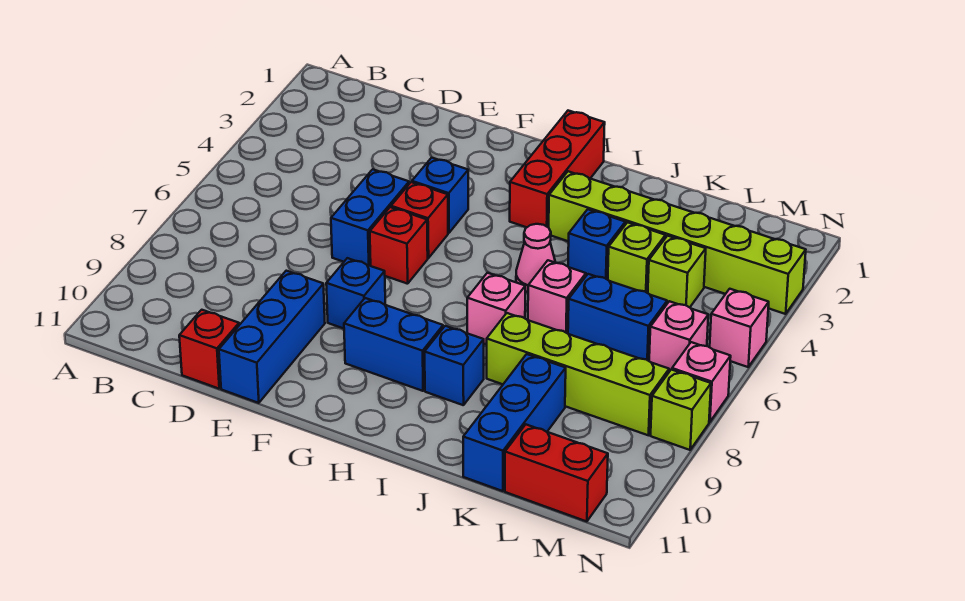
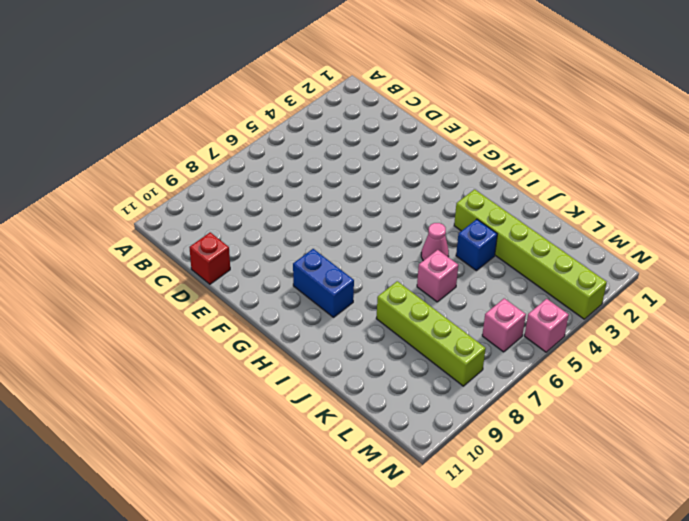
none -> blue 1x2 brick [331,169,409,266]
none -> blue 1x3 brick [219,271,325,403]
none -> blue 1x1 brick [412,158,468,233]

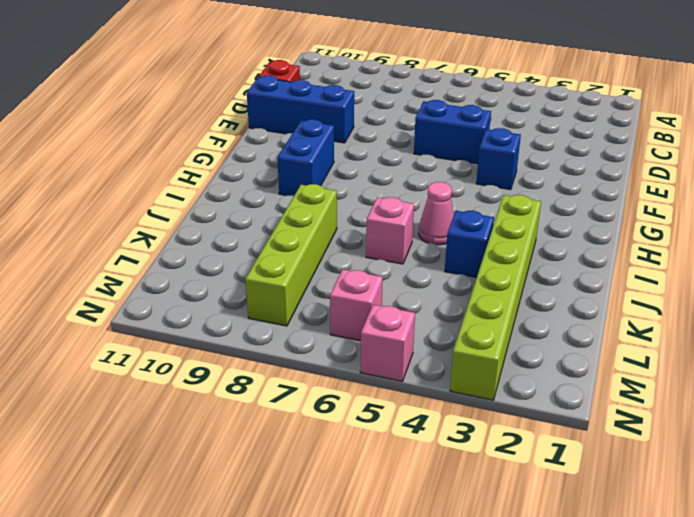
none -> red 1x1 brick [391,182,448,258]
none -> red 1x1 brick [370,207,428,284]
none -> blue 1x1 brick [326,258,385,329]

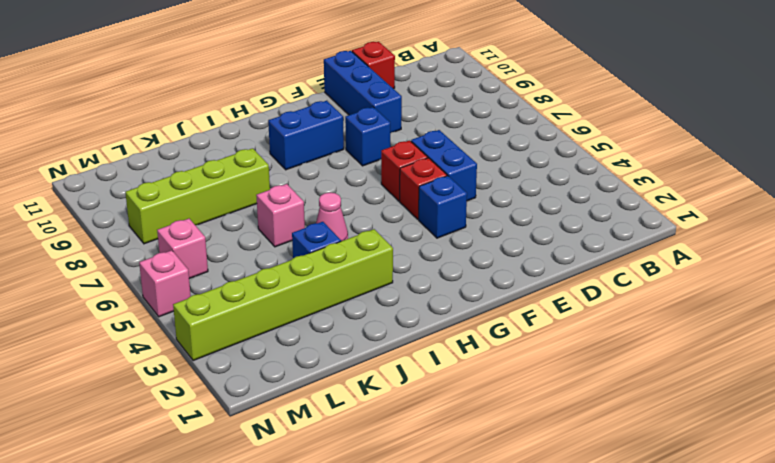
none -> red 1x3 brick [510,111,605,228]
none -> pink 1x1 brick [467,273,525,344]
none -> blue 1x1 brick [425,326,484,405]

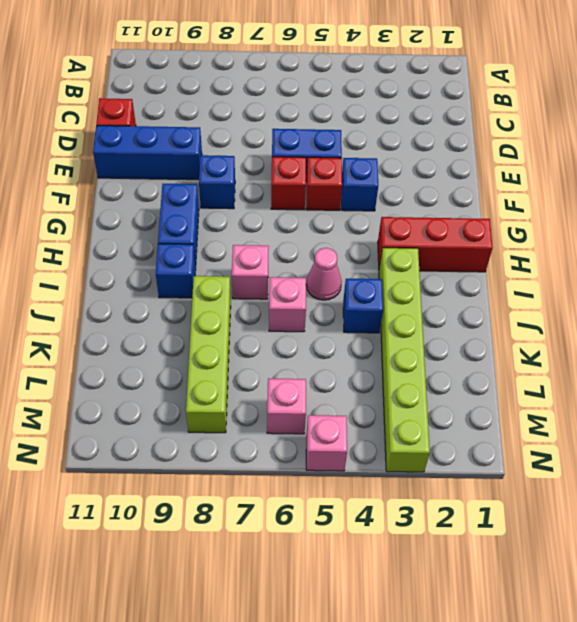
none -> lime 1x1 brick [608,222,665,293]
none -> blue 1x2 brick [568,274,667,361]
none -> blue 1x3 brick [463,354,566,491]

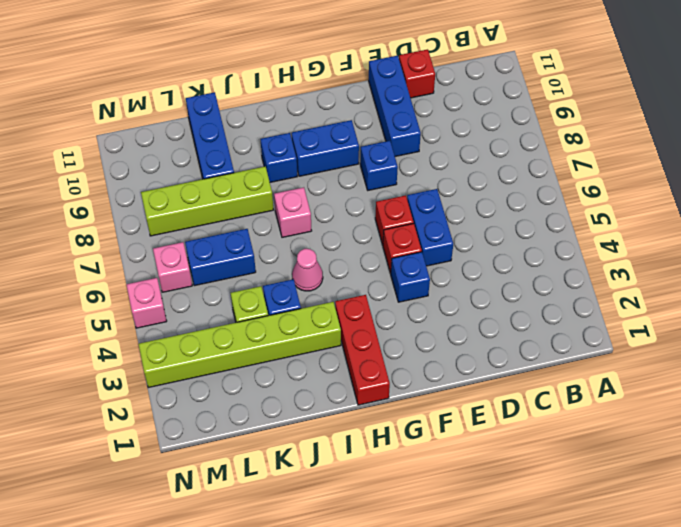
none -> pink 1x1 brick [528,260,586,334]
none -> lime 1x1 brick [648,236,706,307]
none -> red 1x2 brick [505,425,608,521]

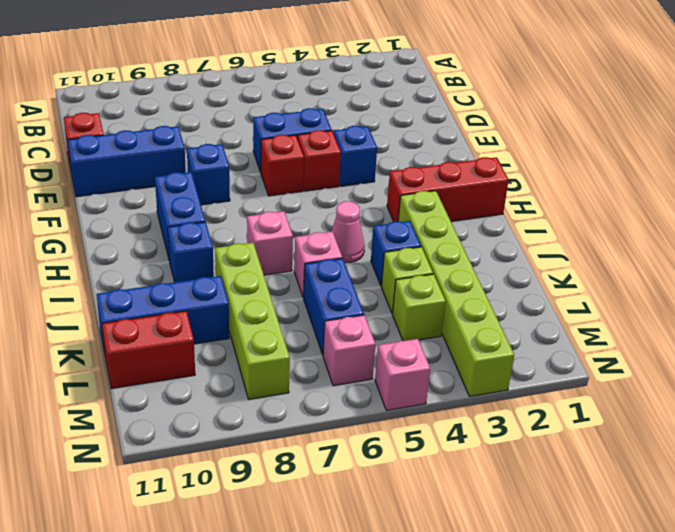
red 1x2 brick [102,311,195,389] -> red 1x2 brick turned to [505,425,608,521]
none -> pink 1x1 brick [672,342,731,422]
none -> lime 1x1 brick [651,370,711,450]

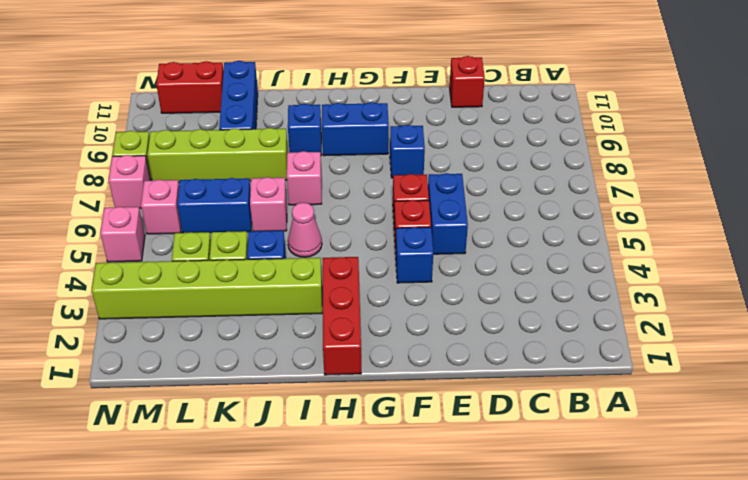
none -> blue 1x3 brick [219,271,325,403]

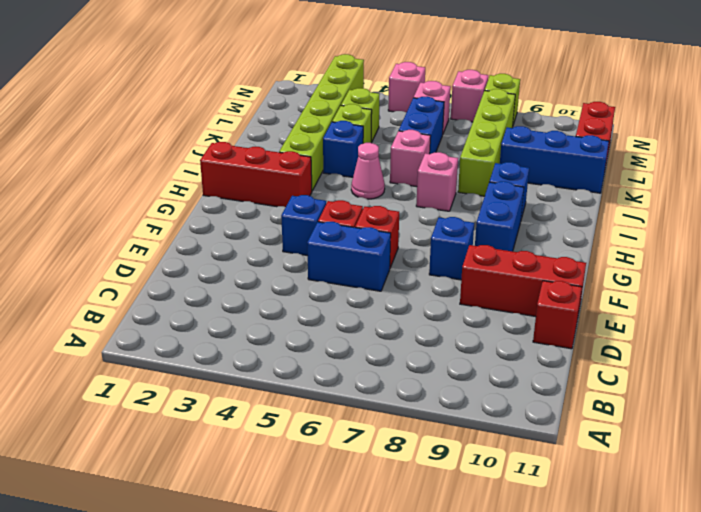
red 1x3 brick [460,245,586,317] -> blue 1x3 brick [219,271,325,403]

